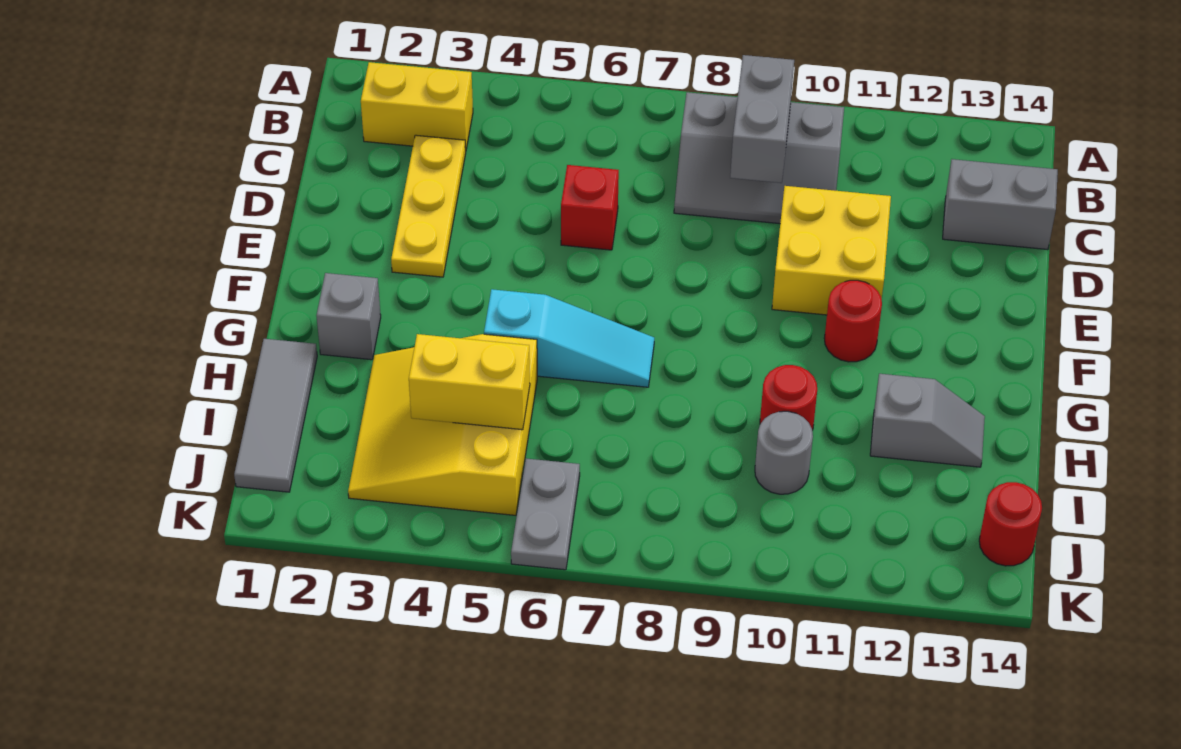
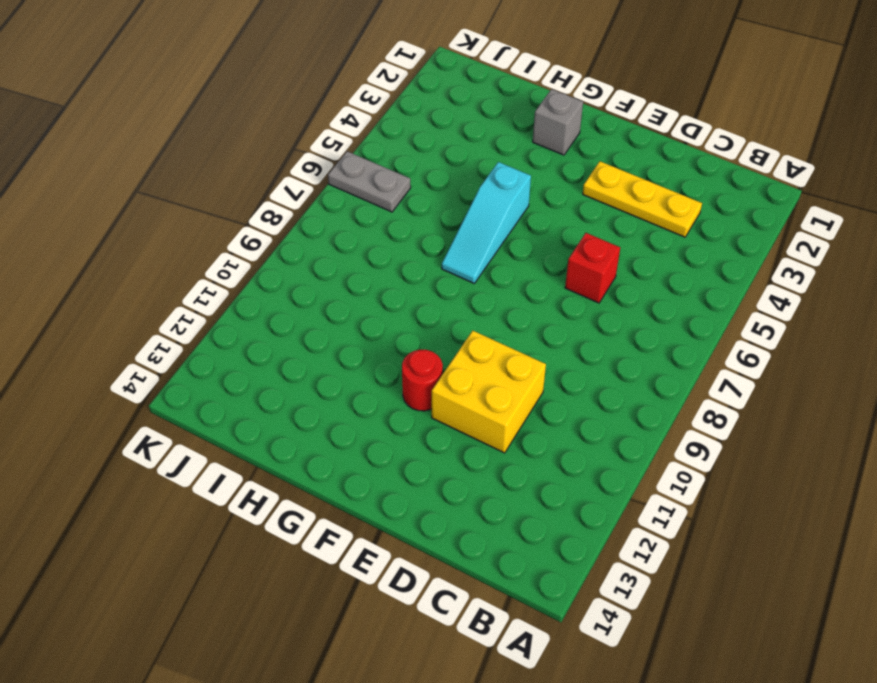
none -> yellow 1x2 brick [361,62,473,149]
none -> grey 2x3 slope [674,92,844,224]
none -> grey 1x2 brick [943,159,1058,250]

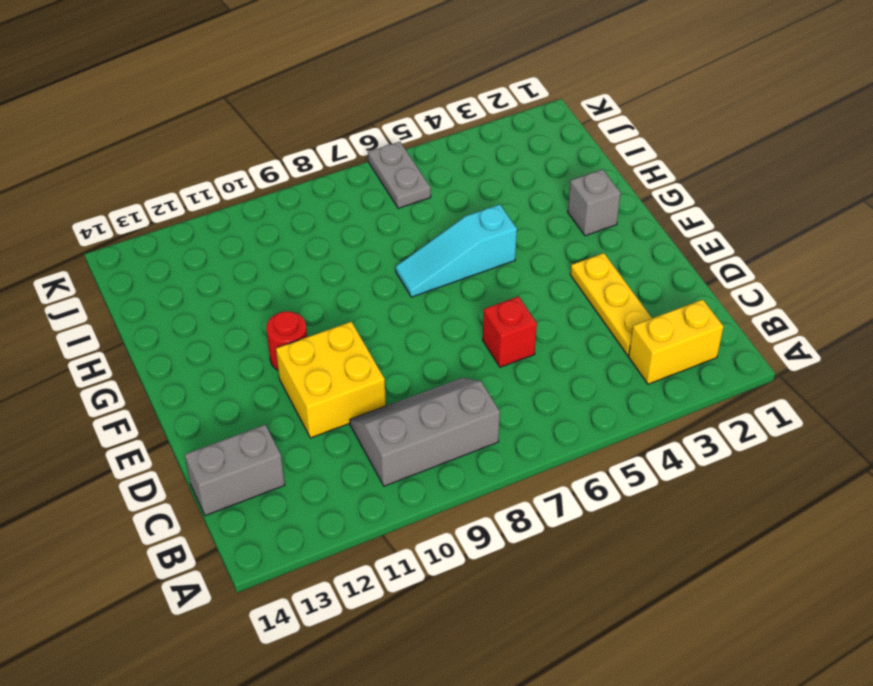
none -> grey 1x3 tile [234,339,317,492]
none -> yellow 3x3 slope [348,334,537,515]
none -> red 1x1 round brick [760,365,817,430]

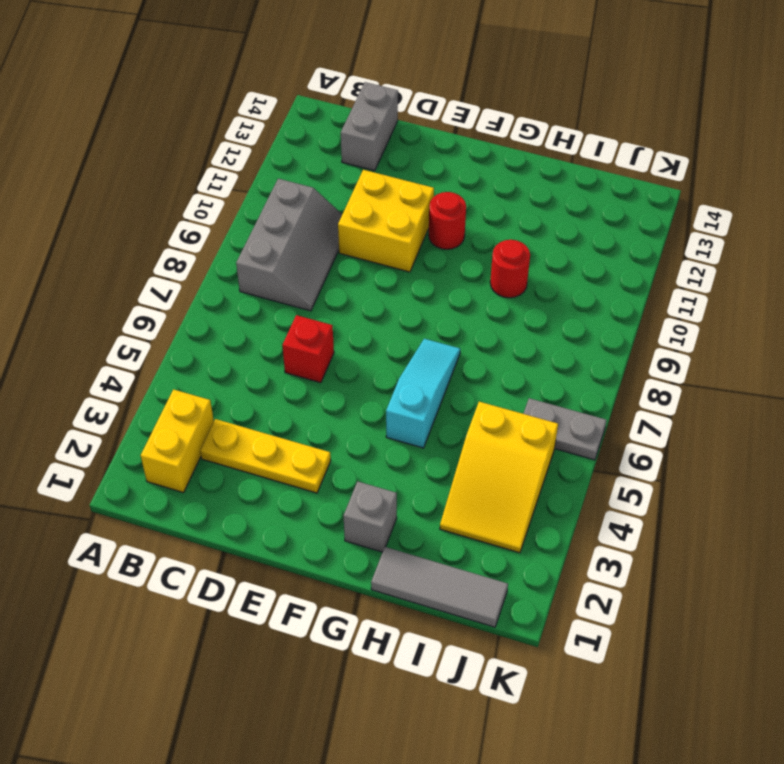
yellow 2x3 slope [440,402,558,553] -> yellow 3x3 slope [348,334,537,515]
none -> grey 1x2 slope [870,374,985,467]
none -> grey 1x1 round brick [755,411,813,494]
none -> red 1x1 round brick [979,482,1042,566]

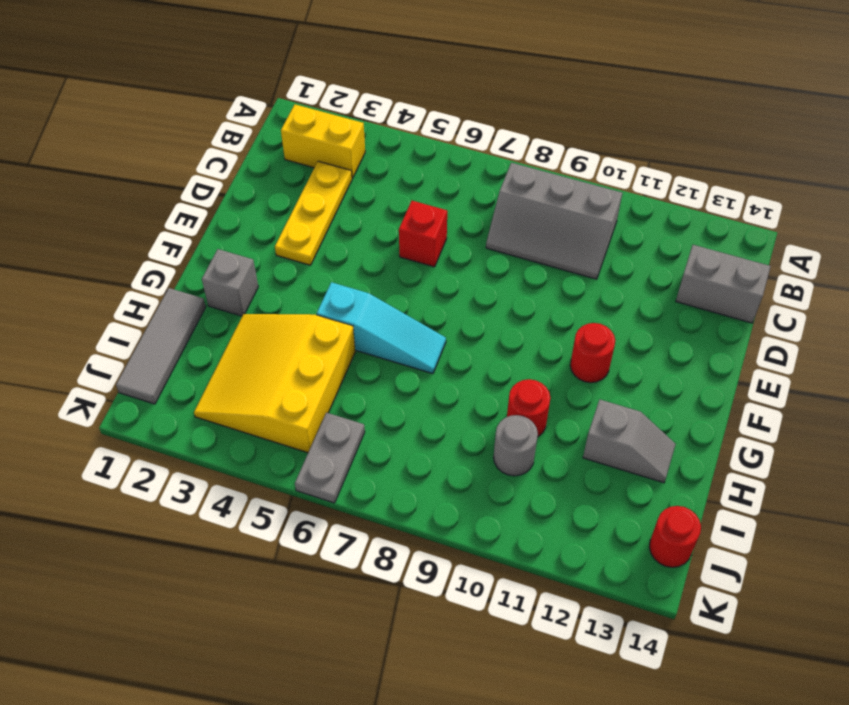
none -> yellow 2x2 brick [772,186,891,315]
none -> grey 1x2 brick [730,55,794,183]
none -> yellow 1x2 brick [409,334,530,430]

